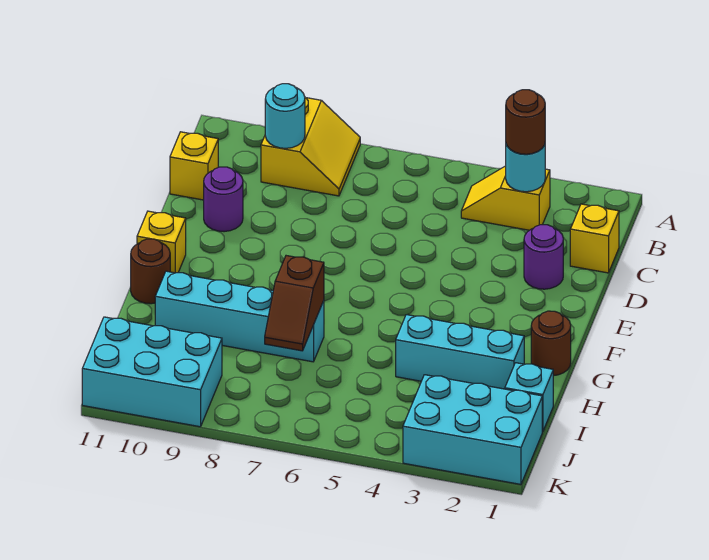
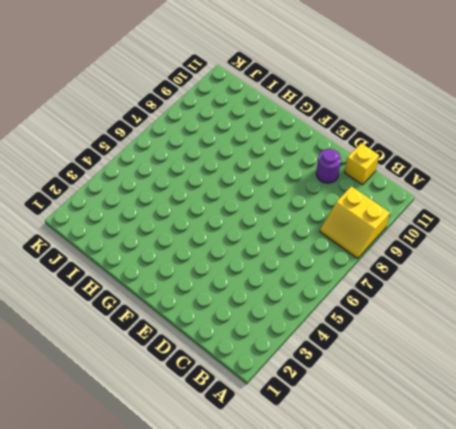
none -> yellow 1x2 slope [461,166,550,230]
none -> yellow 1x1 brick [570,204,619,273]
none -> purple 1x1 round brick [524,225,563,289]

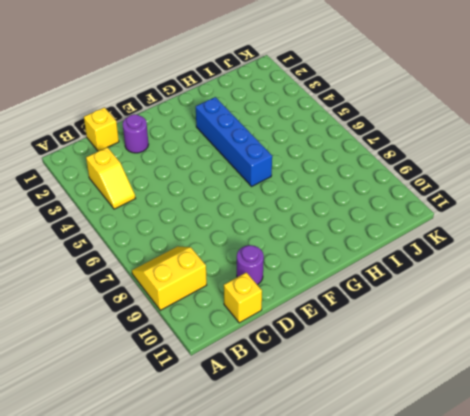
blue 1x4 brick [196,97,272,186] -> none
none -> yellow 1x1 brick [137,211,186,273]
none -> brown 1x1 round brick [531,311,571,376]
none -> brown 1x1 round brick [131,239,170,304]

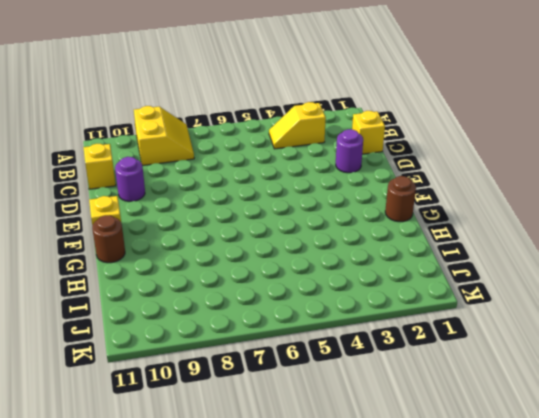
none -> cyan 1x3 brick [396,315,524,389]
none -> cyan 1x4 brick [155,271,324,362]
none -> cyan 1x1 brick [505,363,553,432]

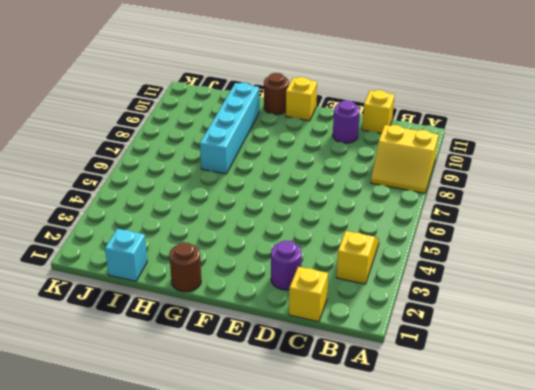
none -> cyan 1x3 brick [396,315,524,389]
none -> cyan 2x3 brick [403,375,542,484]
none -> cyan 2x3 brick [82,317,222,427]

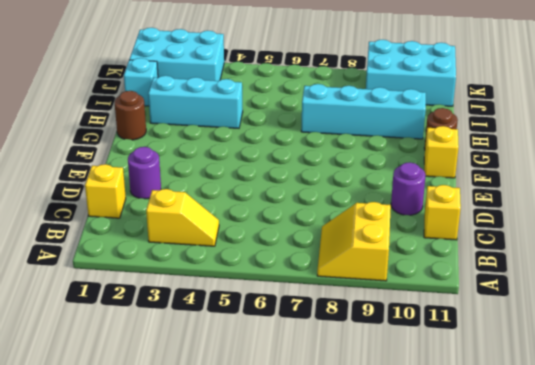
none -> cyan 1x1 round brick [506,144,545,192]
none -> cyan 1x1 round brick [265,84,305,148]
none -> brown 1x2 slope [265,256,324,351]

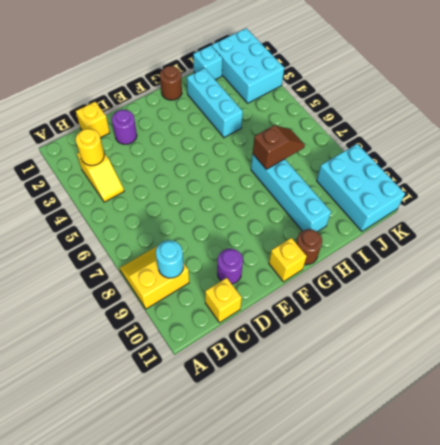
yellow 1x1 round brick [76,129,104,166] -> cyan 1x1 round brick [506,144,545,192]
none -> brown 1x1 round brick [506,90,545,154]

